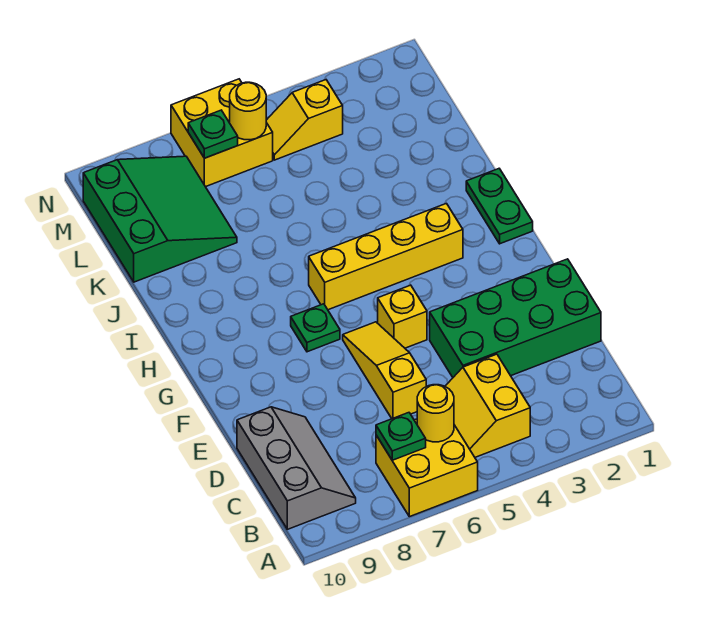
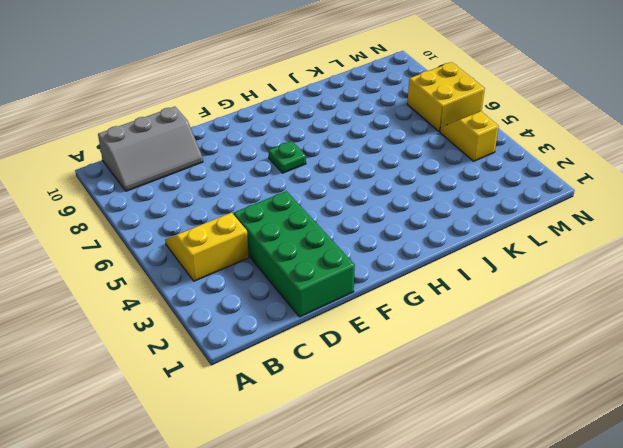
none -> yellow 2x2 brick [376,419,478,517]
none -> yellow 1x3 slope [343,322,426,419]
none -> yellow 1x1 brick [378,285,427,348]

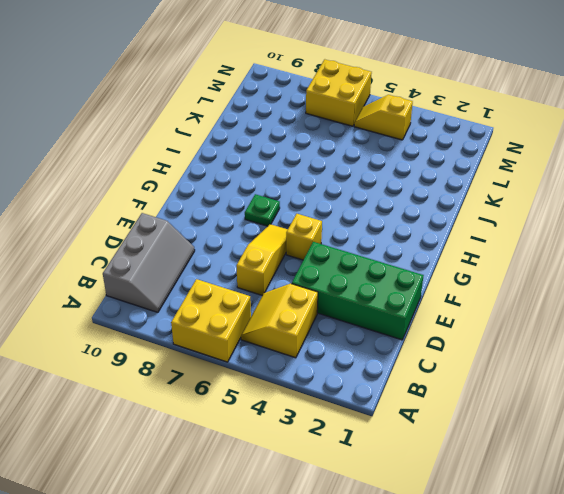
none -> green 1x2 plate [466,169,533,244]
none -> yellow 1x4 brick [309,204,463,310]
none -> green 3x3 slope [83,156,237,282]

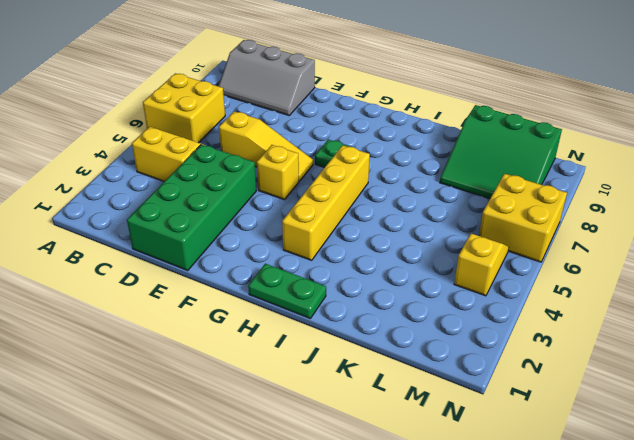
none -> yellow 1x1 round brick [417,385,454,442]
none -> green 1x1 plate [376,413,426,460]
none -> yellow 1x1 round brick [230,82,266,140]

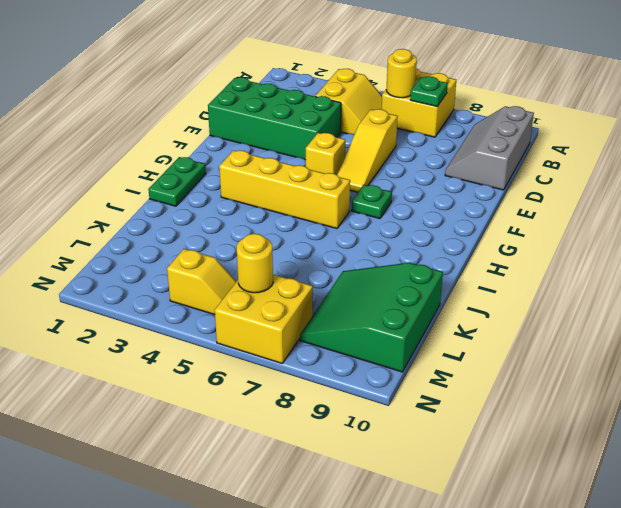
none -> green 1x1 plate [188,110,238,158]

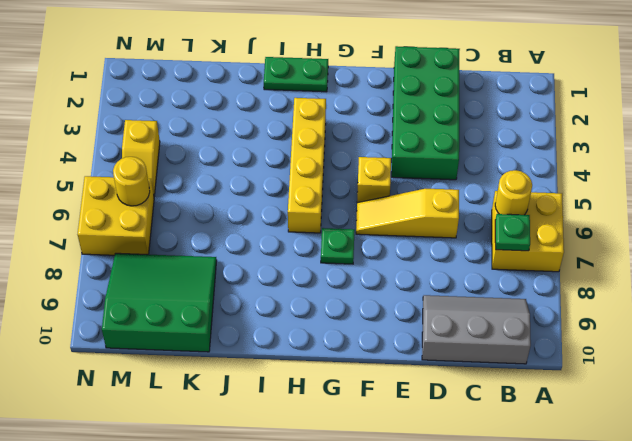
none -> yellow 2x2 slope [445,354,530,457]
none -> green 1x1 plate [188,110,238,158]

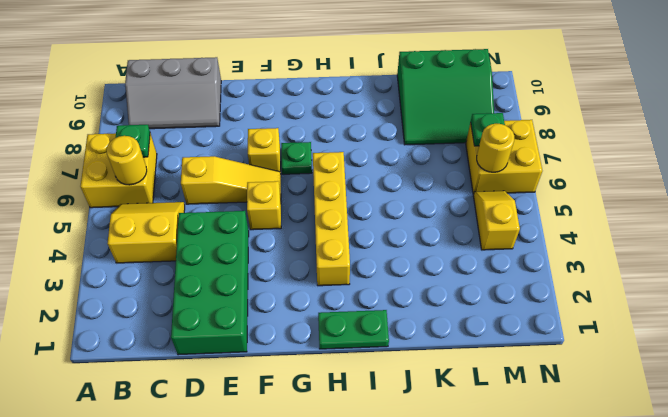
yellow 1x1 brick [248,128,281,174] -> none

